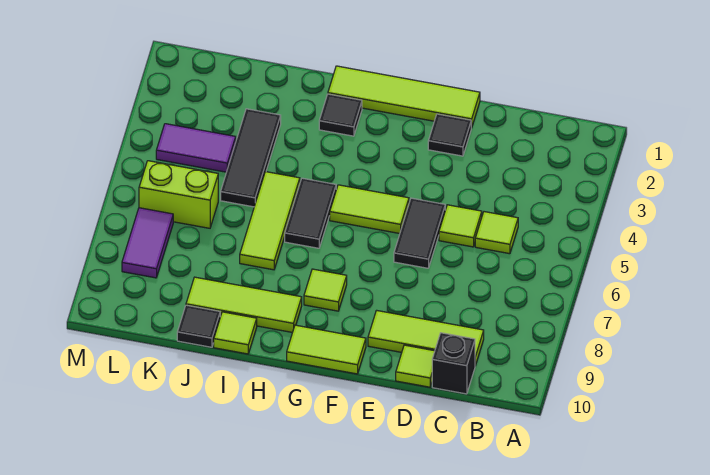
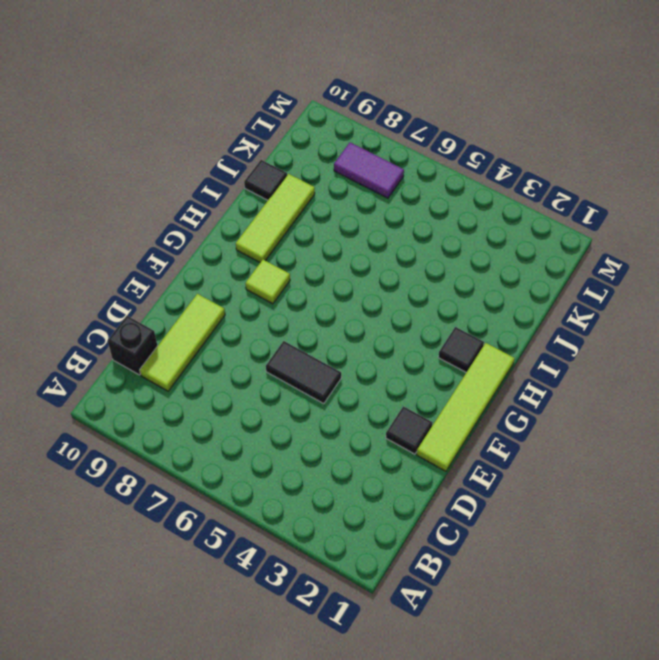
none -> lime 1x1 tile [475,212,518,254]
none -> lime 1x1 tile [439,205,482,247]
none -> lime 1x1 tile [396,345,435,387]

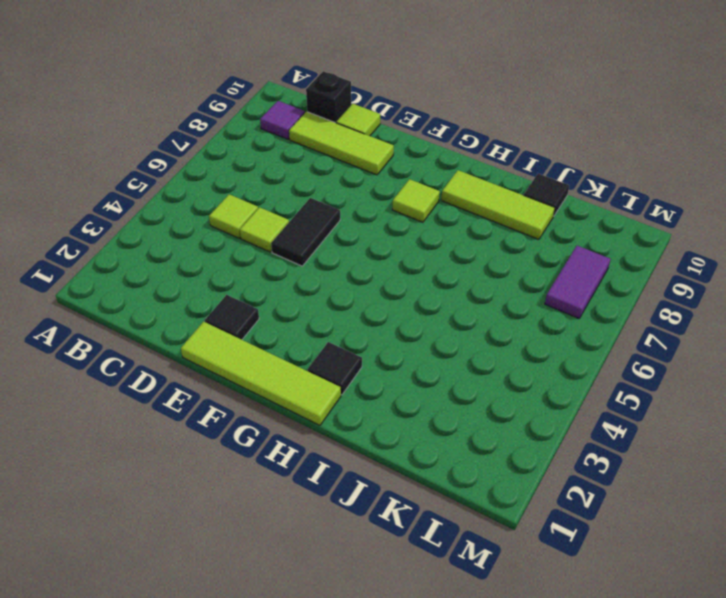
purple 1x1 tile [260,101,305,139] -> none
none -> lime 1x2 tile [330,185,409,234]
none -> lime 1x2 tile [287,325,366,374]
none -> black 1x2 tile [285,178,336,248]

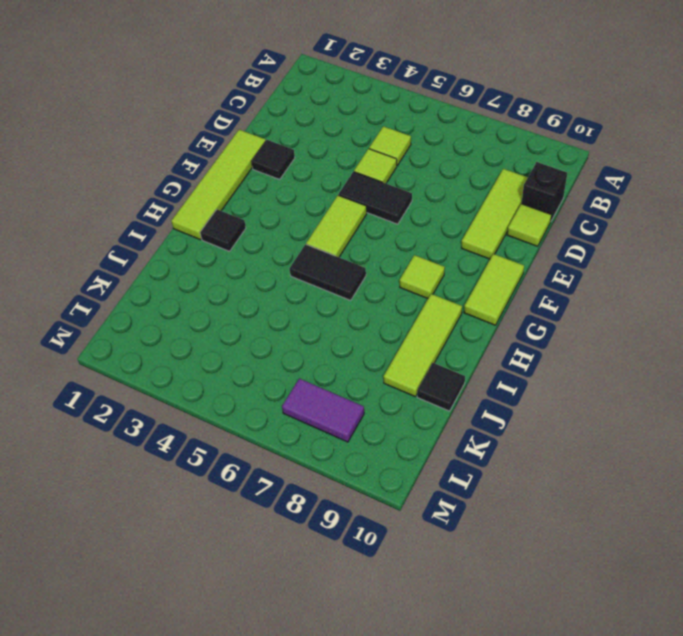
none -> lime 1x3 tile [240,172,300,270]
none -> lime 1x1 tile [214,312,257,354]
none -> black 1x3 tile [221,109,281,207]

